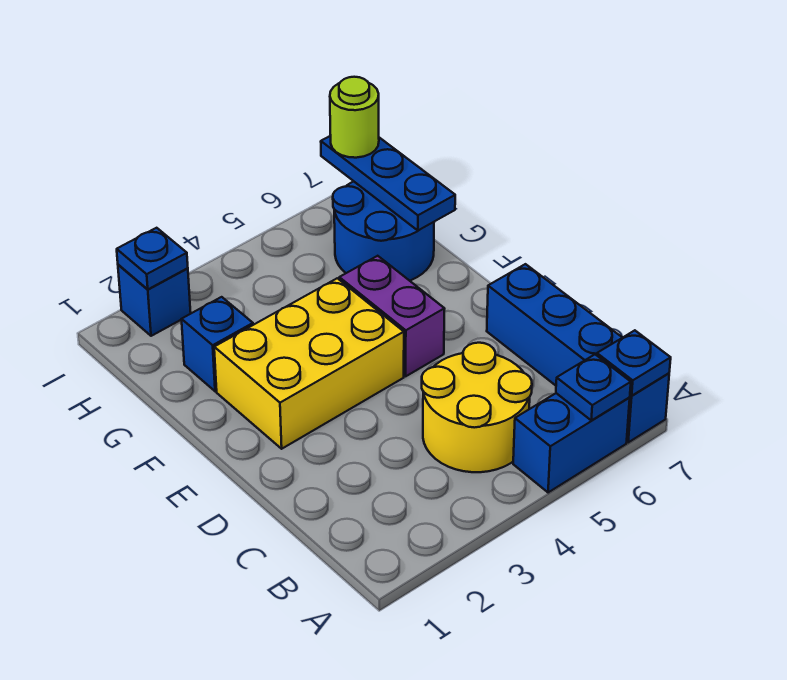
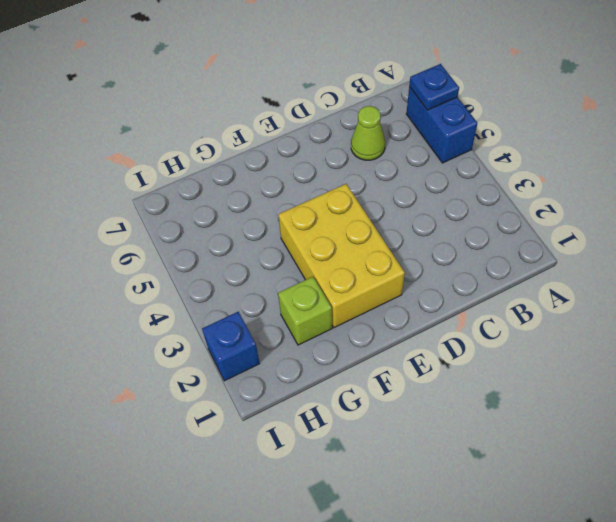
lime 1x1 cone [351,106,385,160] -> none
lime 1x1 brick [278,277,332,345] -> blue 1x1 brick [181,297,253,391]
none -> blue 1x4 brick [487,264,669,442]
none -> yellow 2x2 round brick [422,343,532,472]
none -> purple 1x2 brick [339,256,445,376]

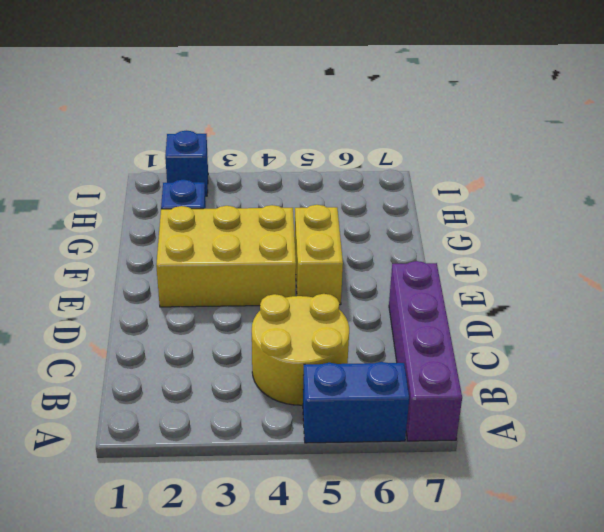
purple 1x4 brick [389,261,462,441] -> blue 1x4 brick [487,264,669,442]
yellow 1x2 brick [295,205,343,305] -> purple 1x2 brick [339,256,445,376]
none -> blue 2x2 round brick [333,181,434,281]
none -> blue 1x1 plate [556,355,631,420]
none -> blue 1x1 plate [597,330,671,396]

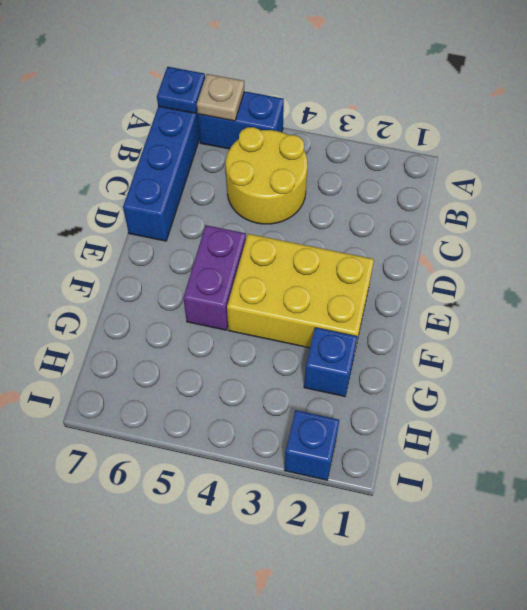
tan 1x1 plate [197,74,244,121] -> blue 1x1 plate [556,355,631,420]
none -> blue 2x2 round brick [333,181,434,281]
none -> blue 1x3 plate [321,136,455,231]
none -> blue 1x1 plate [117,228,188,289]

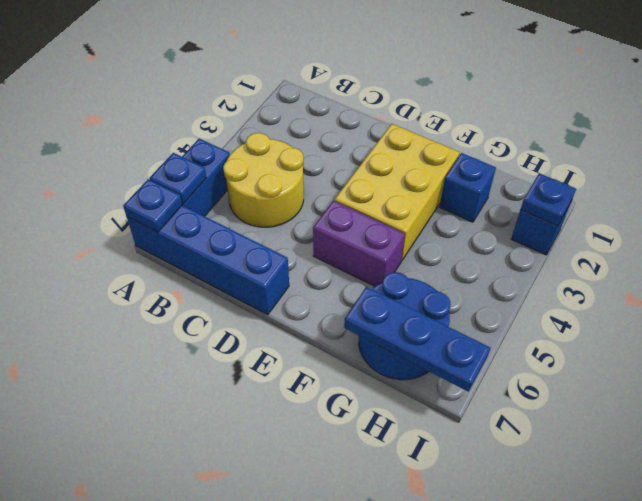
none -> lime 1x1 round brick [330,77,379,158]

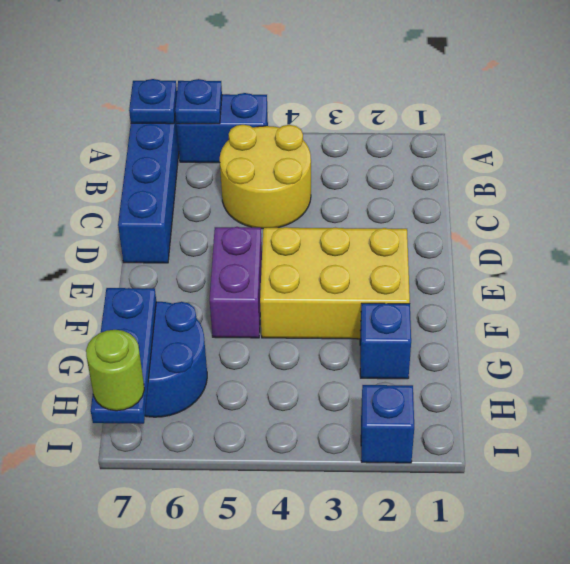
none -> blue 1x1 plate [117,228,188,289]

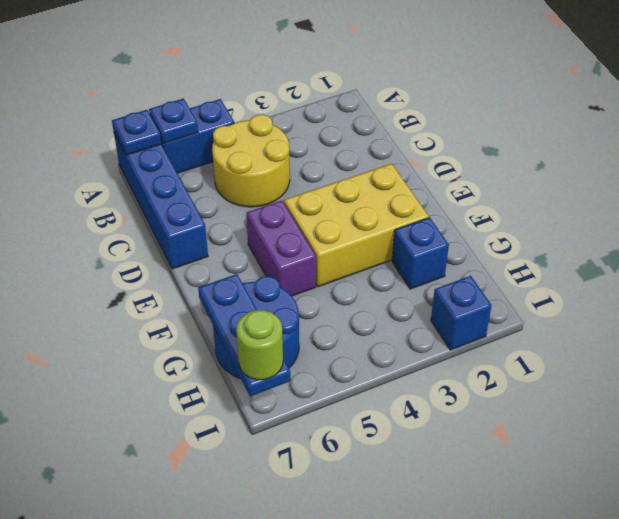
none -> blue 1x1 plate [117,228,188,289]

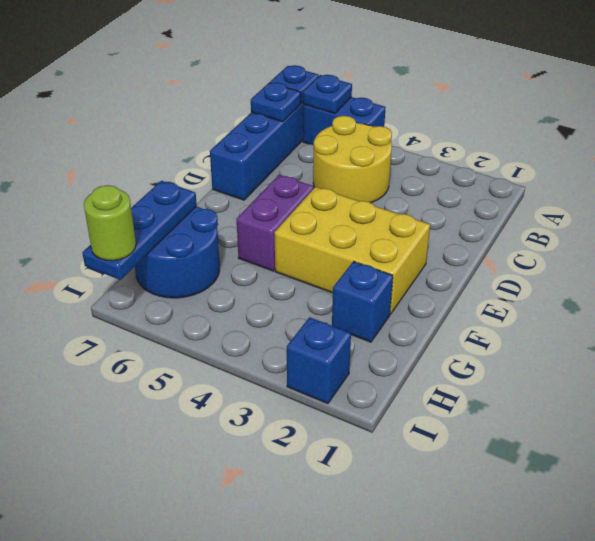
blue 1x1 plate [251,82,301,122] -> blue 1x1 plate moved to [117,228,188,289]

